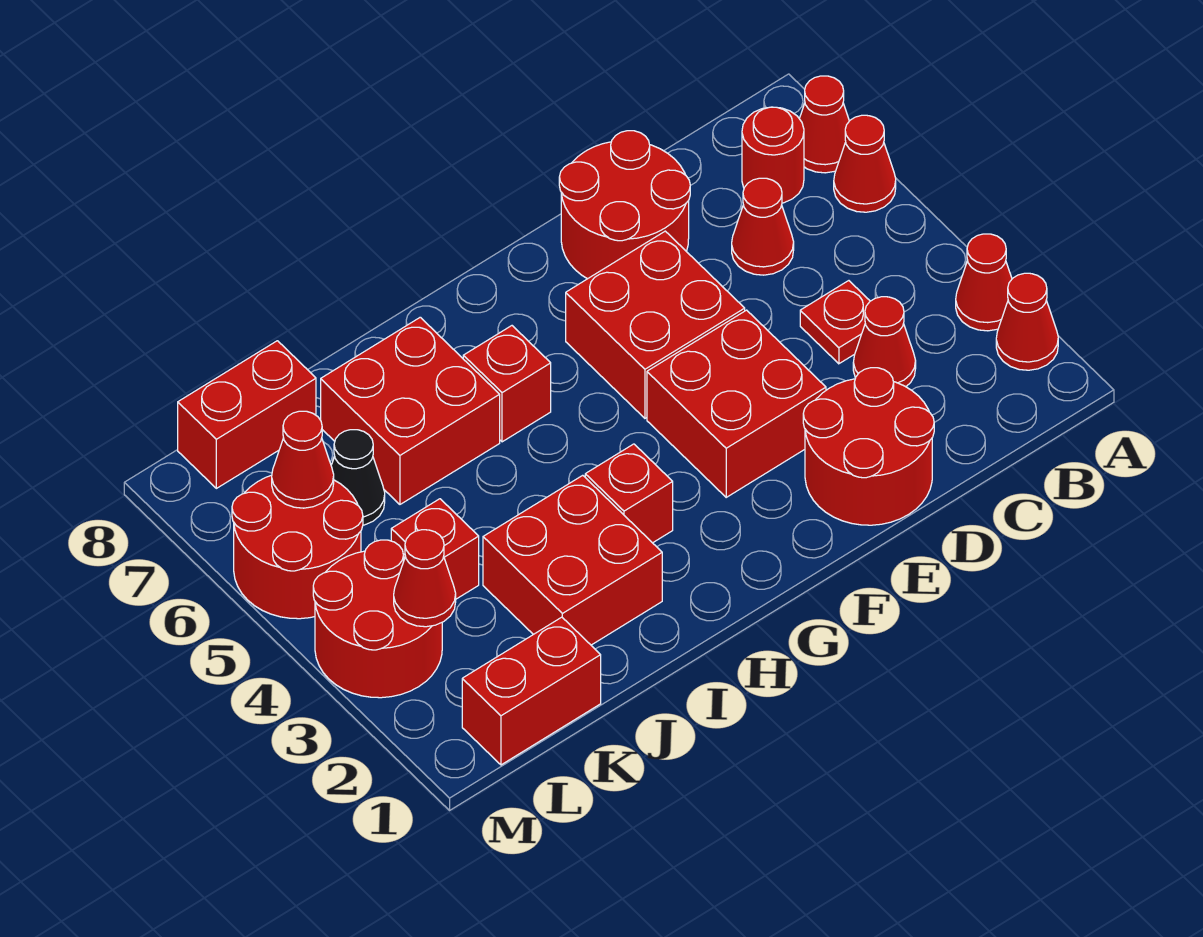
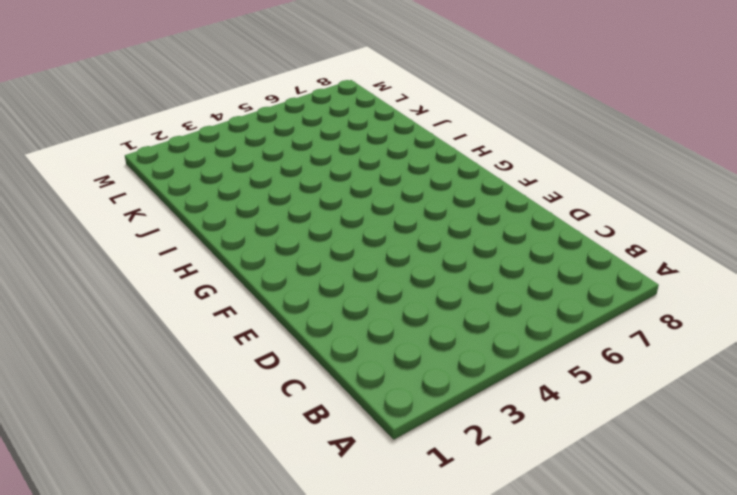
none -> red 1x1 cone [996,273,1058,370]
none -> red 1x1 cone [956,234,1012,331]
none -> red 1x1 cone [834,115,896,212]

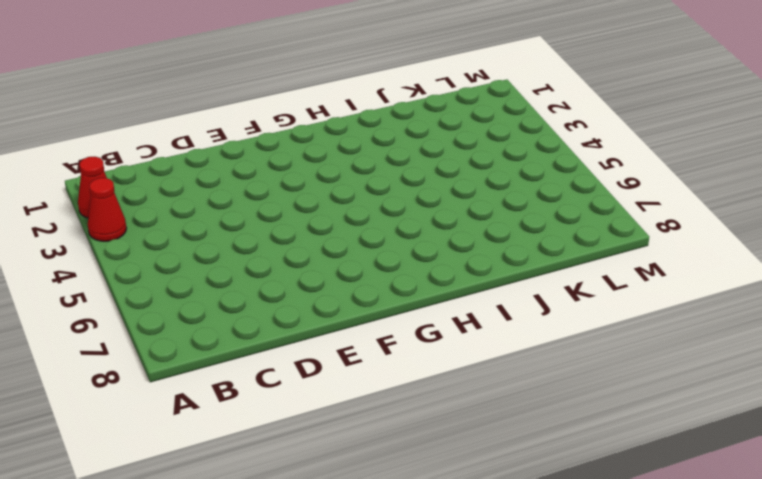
none -> red 1x1 cone [834,115,896,212]
none -> red 1x1 cone [799,76,849,173]
none -> red 1x1 round brick [742,107,804,203]

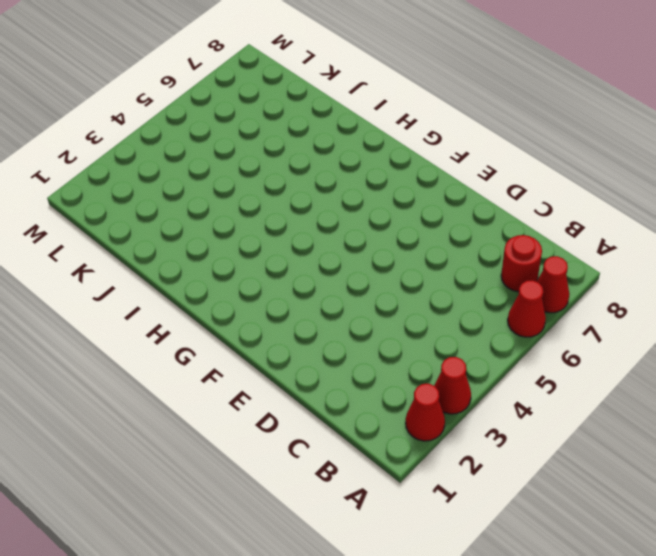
none -> red 1x1 cone [853,297,916,387]
none -> red 1x1 plate [800,281,870,364]
none -> red 1x1 cone [732,178,794,275]

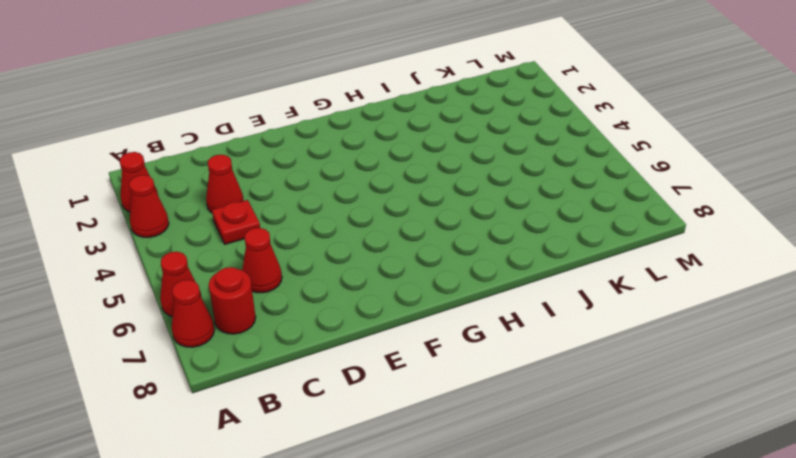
none -> red 2x2 round brick [803,368,934,525]
none -> red 2x2 round brick [559,131,690,279]
none -> red 2x2 brick [647,310,826,497]

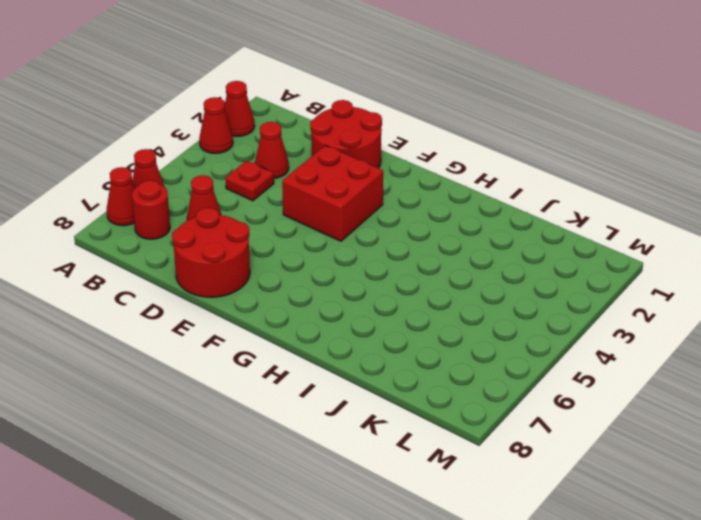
none -> red 2x2 brick [566,231,745,418]
none -> red 1x1 brick [585,444,673,543]
none -> red 1x1 brick [463,326,551,442]

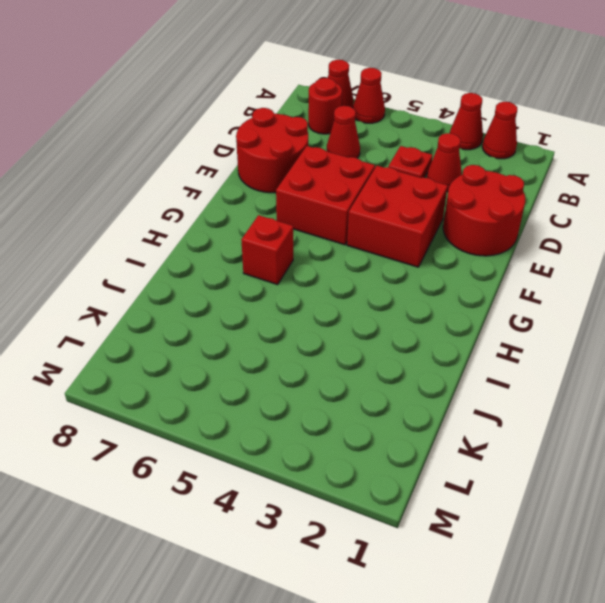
none -> red 1x1 brick [585,444,673,543]
none -> red 2x2 brick [483,475,662,645]
none -> red 2x2 brick [321,317,500,504]

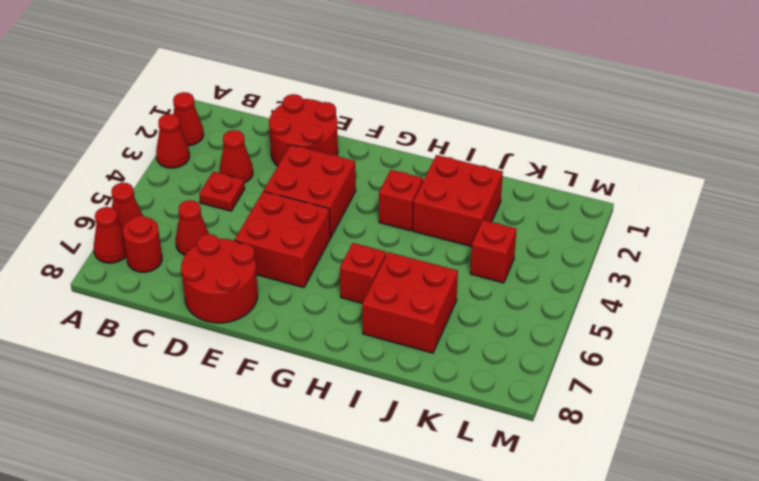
none -> red 1x2 brick [462,617,601,765]
none -> black 1x1 cone [331,430,385,525]
none -> red 1x2 brick [178,341,316,488]

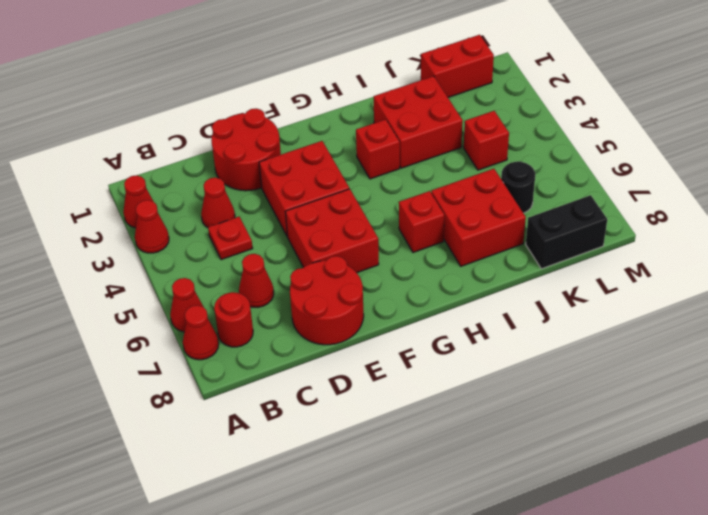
black 1x1 round brick [501,161,535,213] -> black 1x1 cone [331,430,385,525]
black 1x2 brick [526,195,607,269] -> red 1x2 brick [178,341,316,488]
none -> red 2x2 round brick [313,540,442,698]
none -> red 2x2 round brick [232,475,363,619]
none -> red 1x1 cone [394,530,456,627]

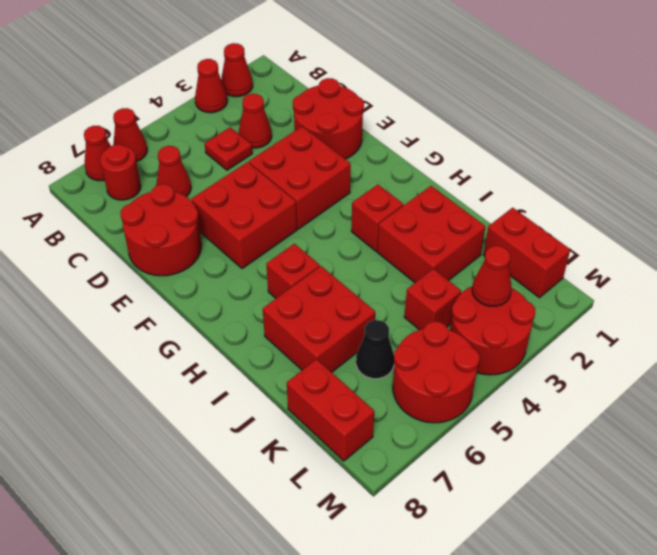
none -> red 1x1 cone [272,411,334,508]

